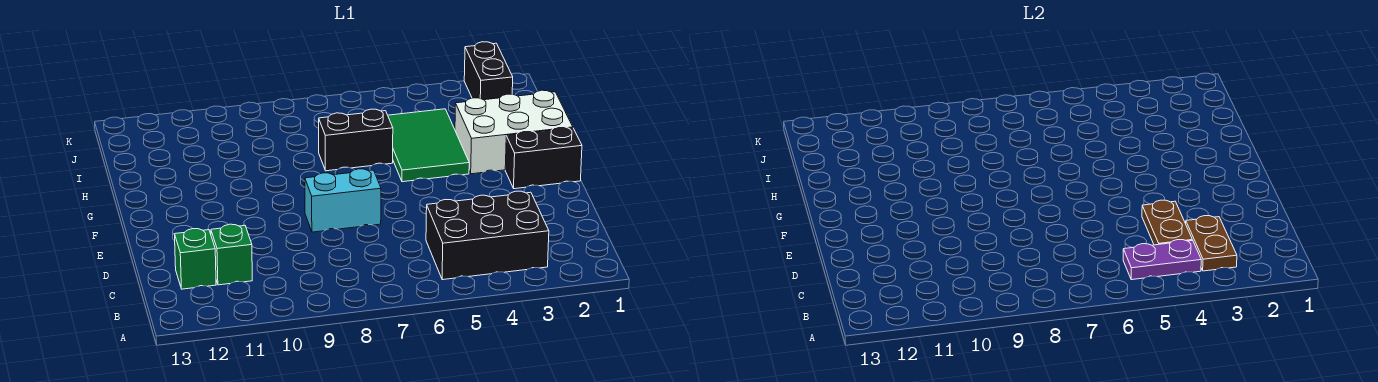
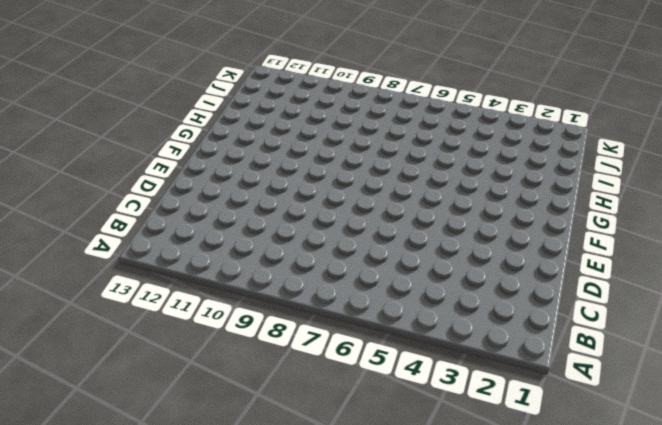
none -> black 2x3 brick [426,191,549,280]
none -> green 1x1 brick [211,224,252,285]
none -> green 1x1 brick [175,229,216,289]

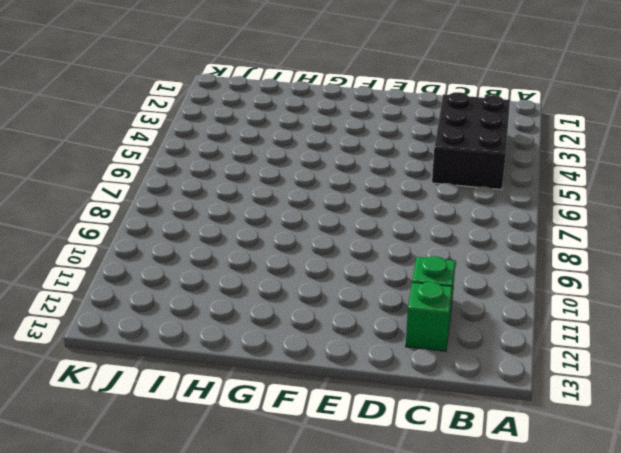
none -> cyan 1x2 brick [305,169,381,232]
none -> black 1x2 brick [505,127,582,189]
none -> white 2x3 brick [455,90,573,174]

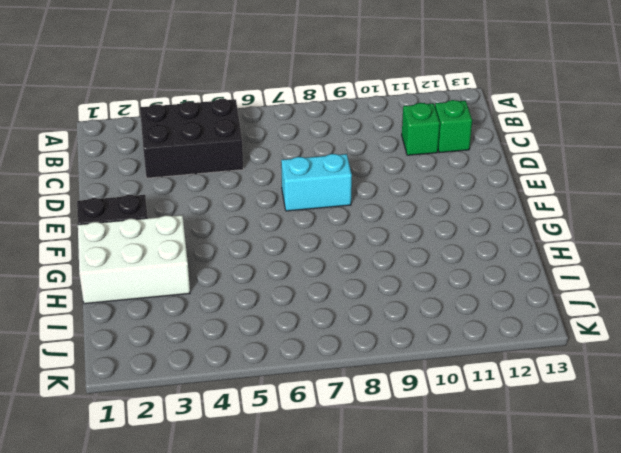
none -> green 2x3 tile [388,109,469,182]
none -> black 1x2 brick [319,109,393,171]
none -> black 1x2 brick [464,42,513,100]

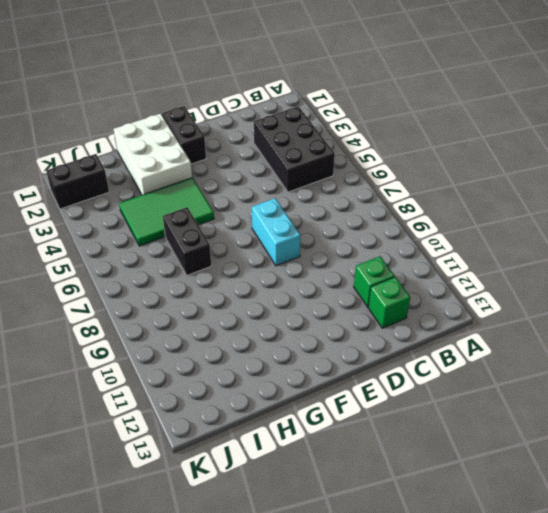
none -> brown 1x2 plate [1186,216,1237,271]
none -> purple 1x2 plate [1123,240,1201,280]
none -> brown 1x2 plate [1142,200,1192,245]

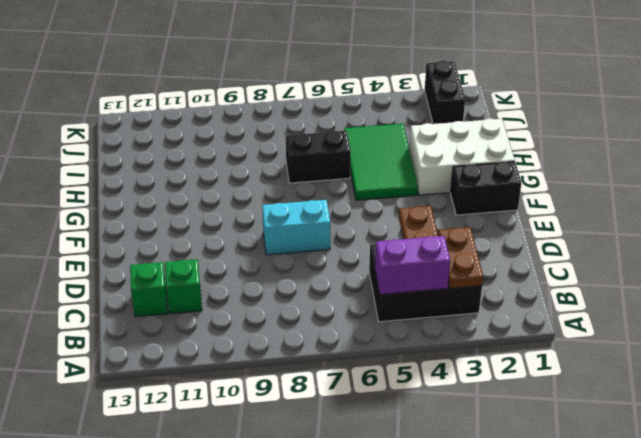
purple 1x2 brick [375,236,450,294] -> purple 1x2 plate [1123,240,1201,280]

